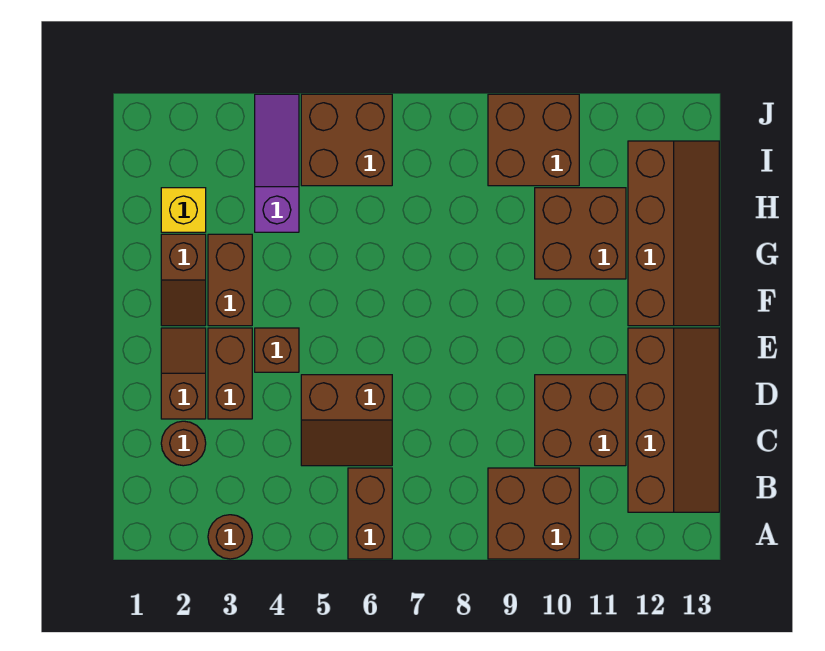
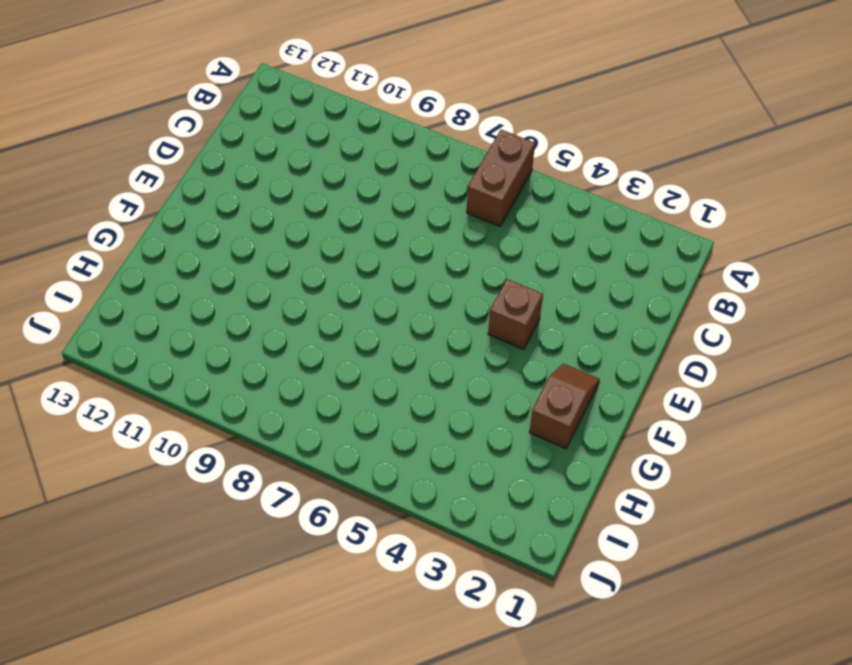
none -> brown 1x1 round brick [208,515,252,559]
none -> brown 2x2 brick [488,468,579,559]
none -> brown 2x4 slope [628,328,719,512]

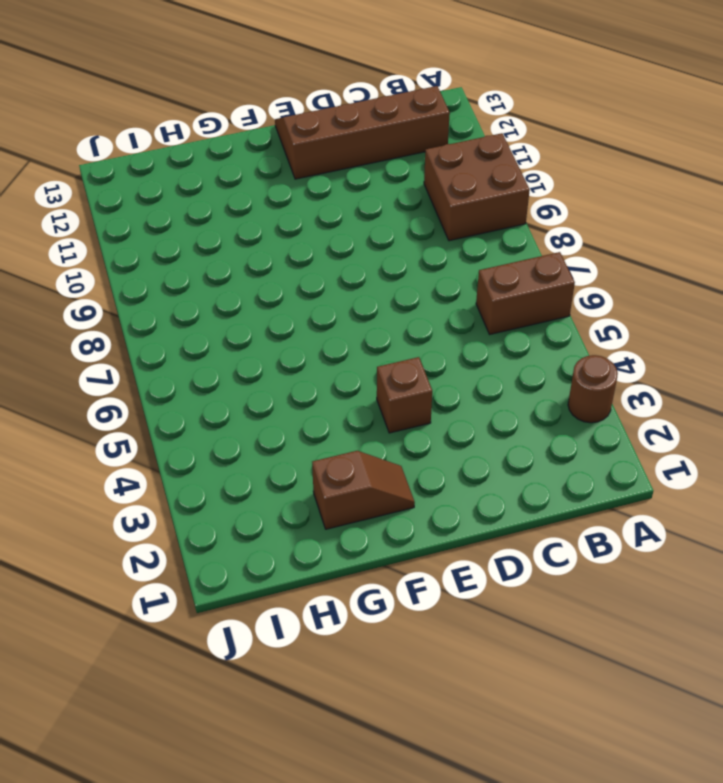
none -> brown 1x1 round brick [161,421,206,466]
none -> brown 2x2 slope [301,375,392,466]
none -> brown 2x2 brick [535,375,626,466]

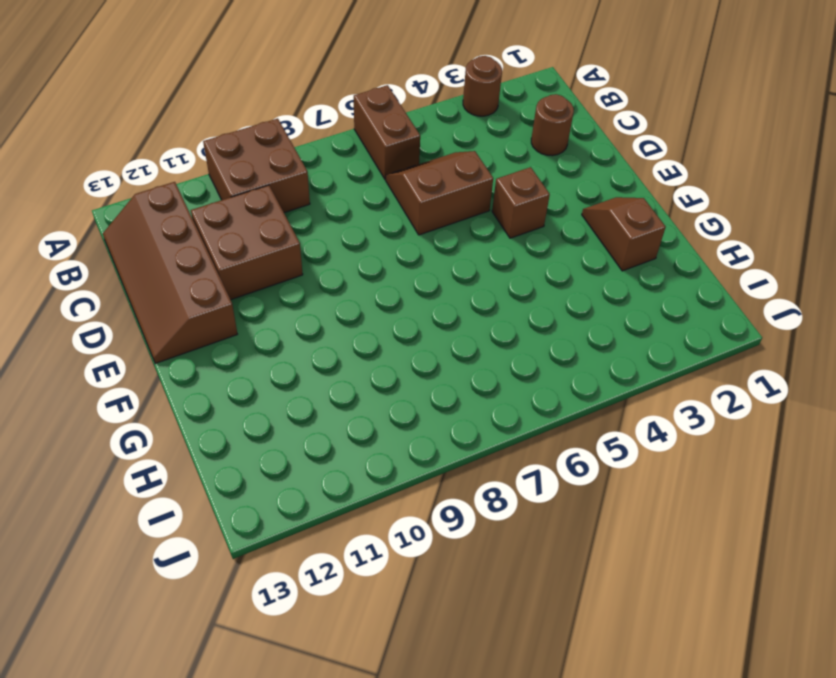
none -> brown 1x2 slope [161,328,206,419]
none -> brown 1x2 brick [208,328,252,419]
none -> brown 1x2 brick [208,234,252,326]

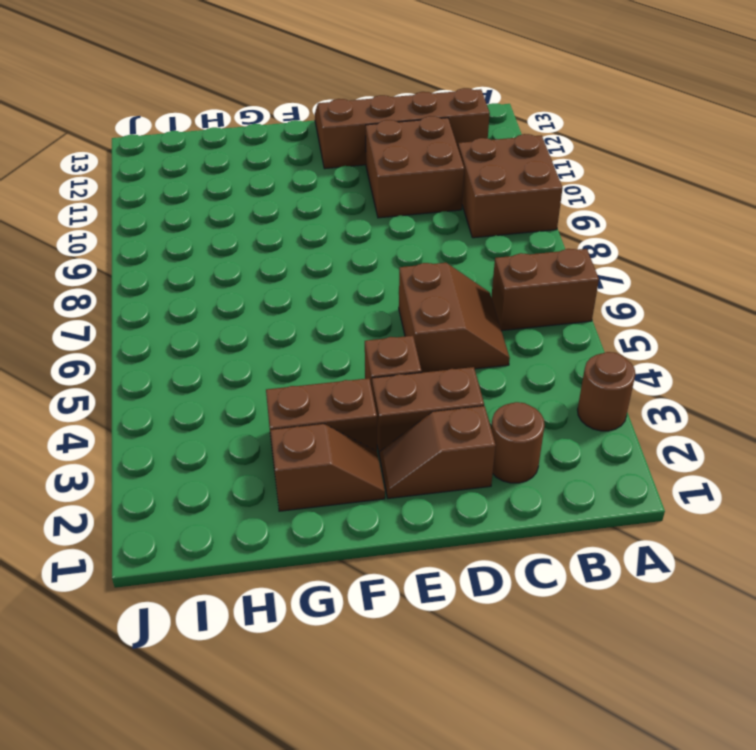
none -> brown 2x4 slope [628,141,719,326]
none -> brown 2x2 brick [535,188,626,279]
none -> yellow 1x1 brick [161,188,206,232]

